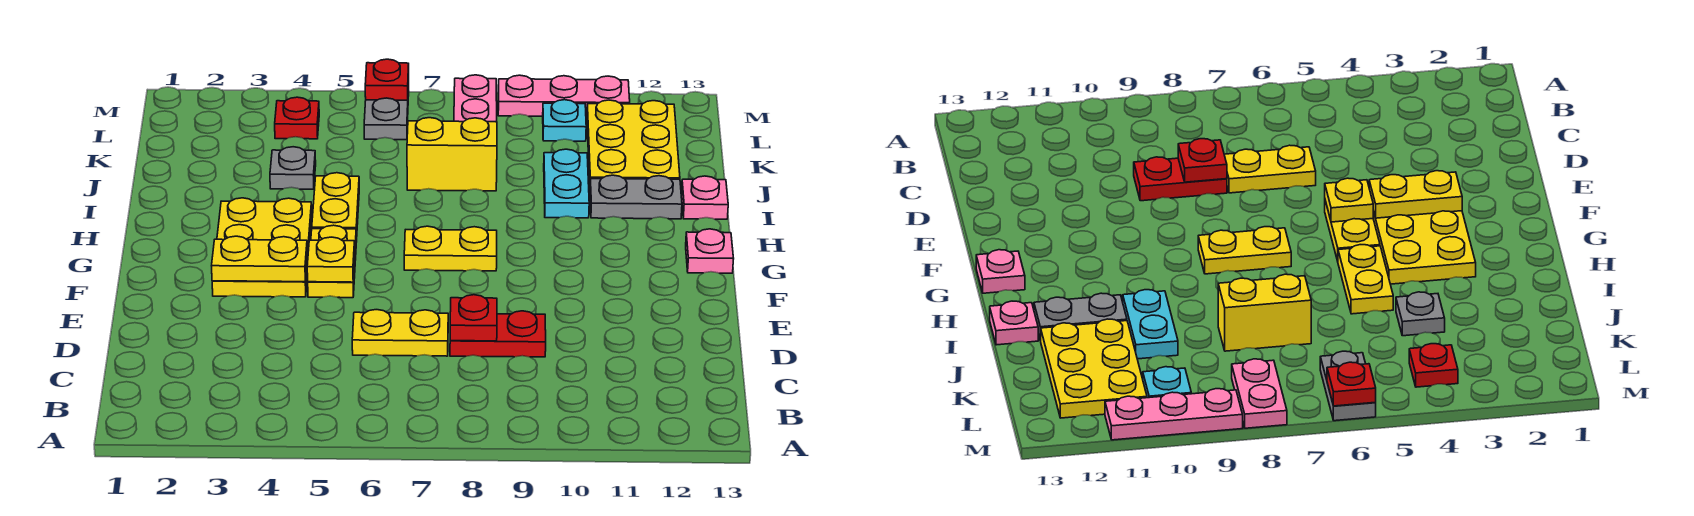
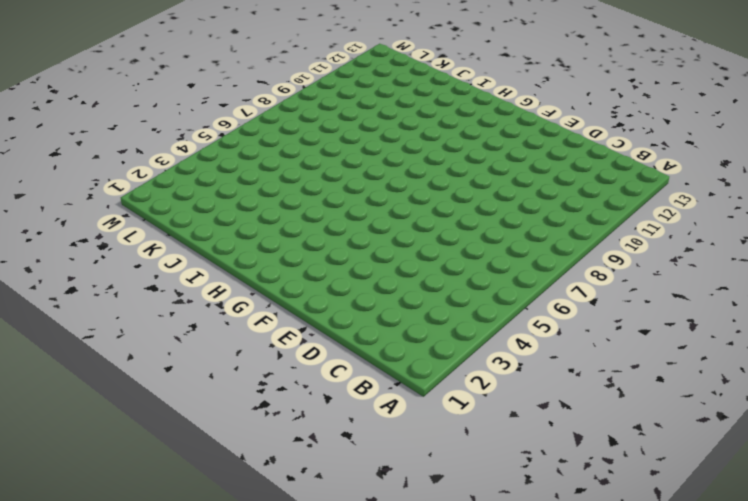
none -> yellow 1x2 plate [352,310,448,356]
none -> red 1x2 plate [450,311,546,357]
none -> yellow 2x3 plate [212,198,312,297]

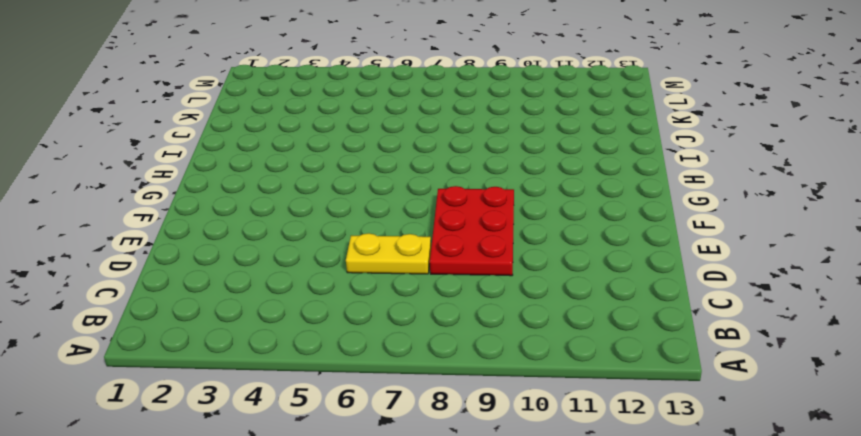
red 2x3 plate [430,186,514,276] -> red 1x2 plate [450,311,546,357]
none -> yellow 2x3 plate [212,198,312,297]
none -> yellow 1x2 plate [308,225,356,298]
none -> yellow 1x2 plate [404,226,497,271]

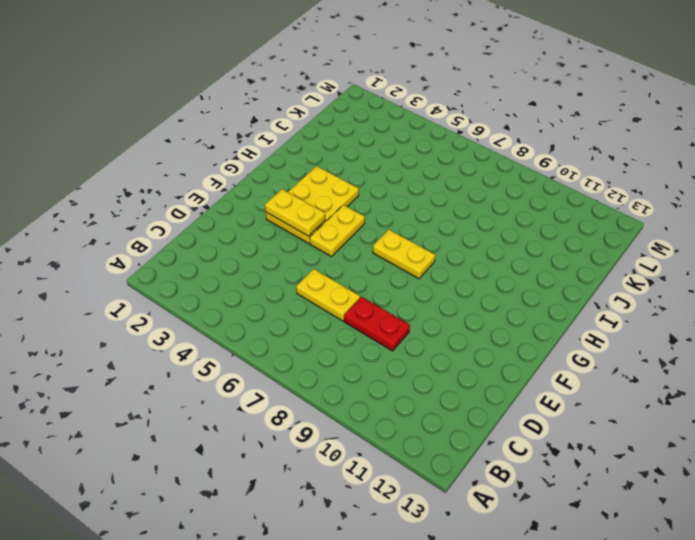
none -> pink 1x1 plate [686,229,734,273]
none -> yellow 1x2 plate [312,173,359,242]
none -> cyan 1x2 plate [544,149,589,218]

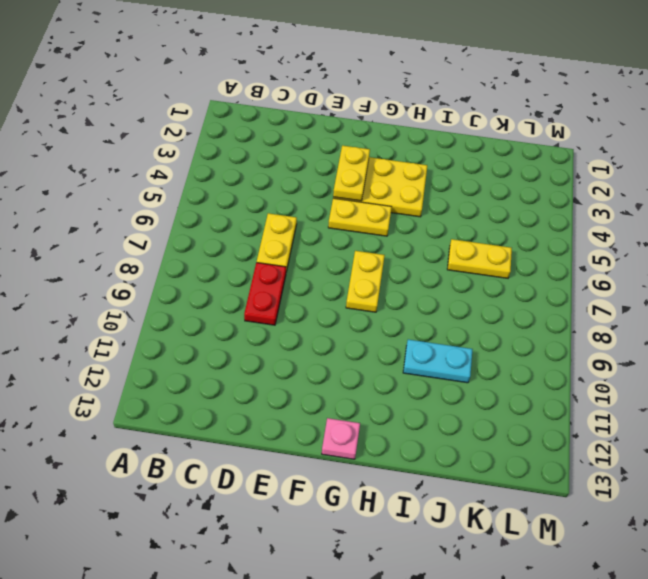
yellow 1x2 plate [447,239,512,278] -> yellow 1x2 plate moved to [312,173,359,242]
none -> grey 1x2 plate [590,175,682,219]
none -> pink 1x1 plate [681,176,728,219]
none -> grey 1x1 plate [270,147,316,189]

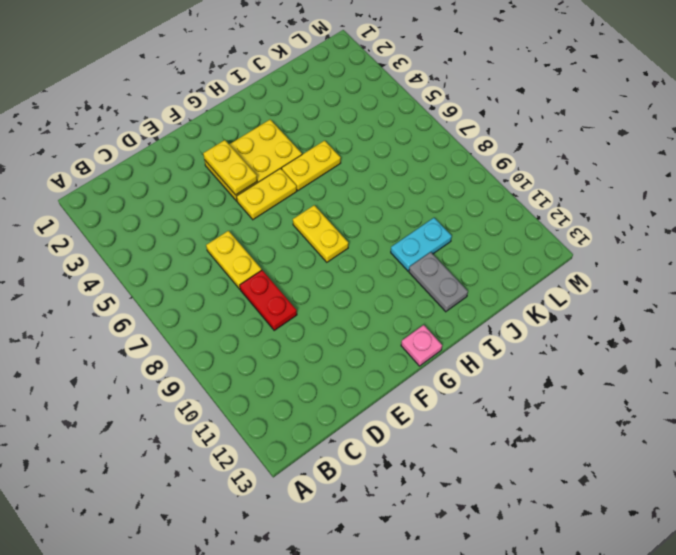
none -> pink 1x1 plate [681,176,728,219]
none -> grey 1x1 plate [270,147,316,189]
none -> yellow 1x2 brick [407,118,497,191]

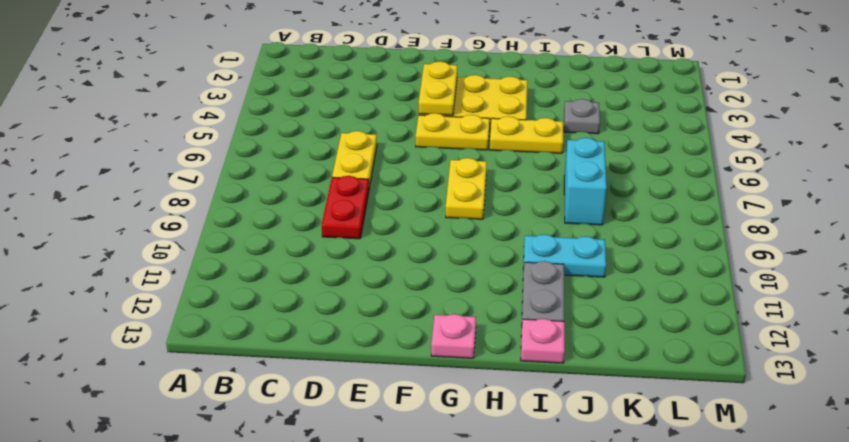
cyan 1x2 brick [564,138,607,225] -> yellow 1x2 brick [407,118,497,191]
none -> yellow 2x3 plate [587,100,680,181]
none -> red 1x1 plate [275,97,319,139]
none -> grey 1x2 plate [364,81,409,140]

